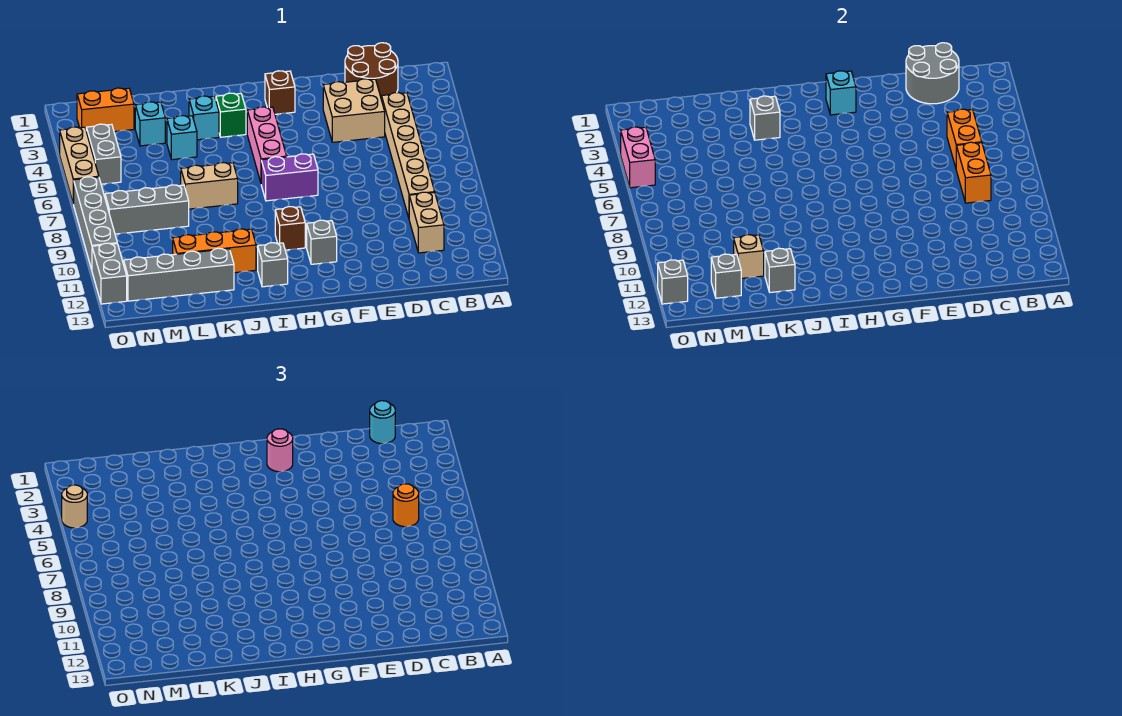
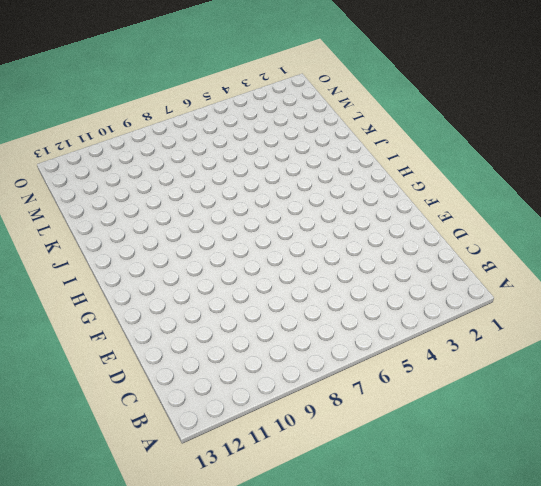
none -> brown 2x2 round brick [345,43,398,100]
none -> tan 1x6 brick [382,93,435,218]
none -> tan 1x2 brick [409,192,444,253]
none -> tan 2x2 brick [323,79,385,142]

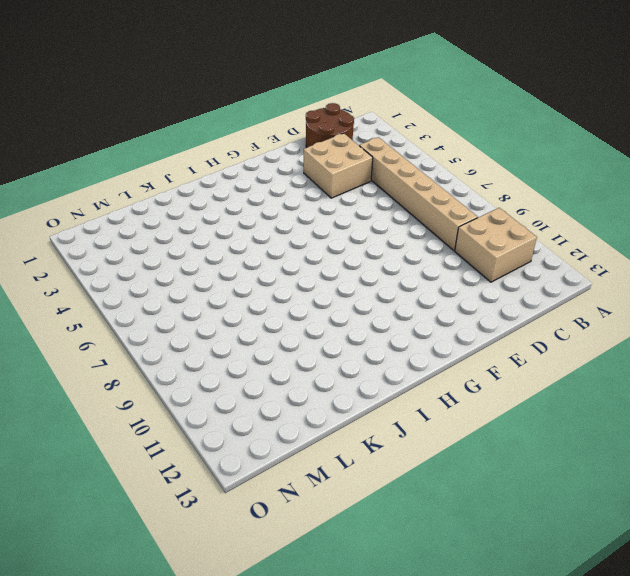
tan 2x2 brick [455,208,537,282] -> tan 1x2 brick [409,192,444,253]
none -> brown 1x1 brick [265,71,295,114]
none -> purple 1x2 brick [261,154,318,201]
none -> grey 1x1 brick [307,220,337,264]
none -> pink 1x3 brick [247,107,287,182]

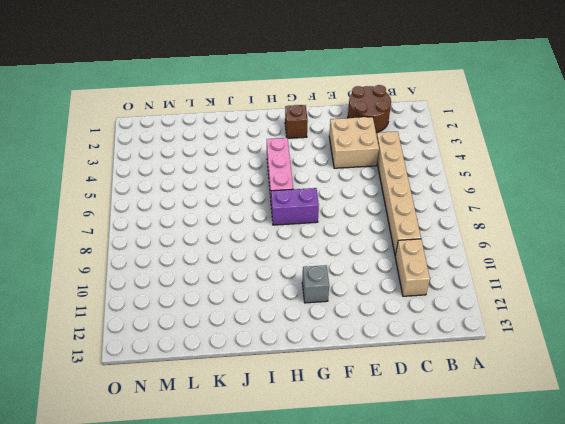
none -> brown 1x1 brick [275,207,305,250]
none -> green 1x1 brick [216,93,246,137]
none -> grey 1x1 brick [258,243,288,287]
none -> cyan 1x1 brick [189,96,219,140]

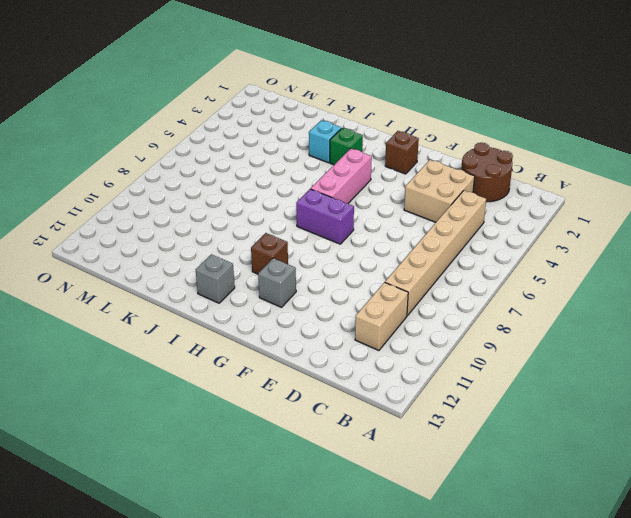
none -> tan 1x2 brick [181,162,238,209]
none -> orange 1x3 brick [173,229,256,273]
none -> cyan 1x1 brick [167,116,197,160]
none -> grey 1x4 brick [124,248,234,301]

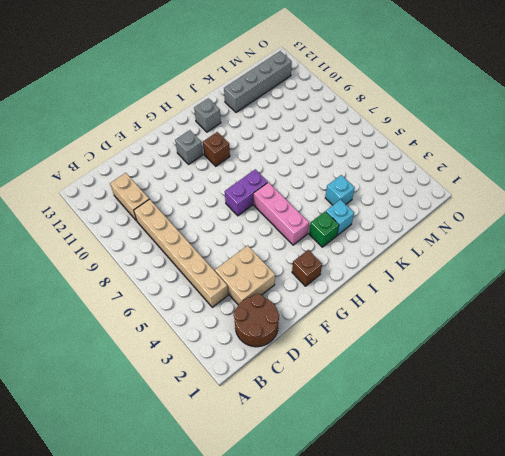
none -> tan 1x2 brick [181,162,238,209]
none -> orange 1x3 brick [173,229,256,273]
none -> cyan 1x1 brick [135,102,165,146]
none -> grey 1x3 brick [105,185,189,234]

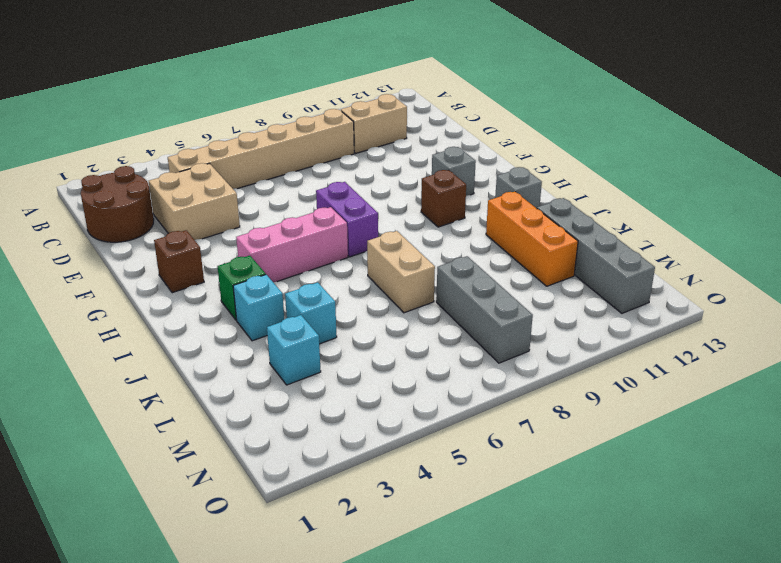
none -> orange 1x2 brick [77,88,134,132]
none -> grey 1x2 brick [86,124,121,184]
none -> tan 1x3 brick [60,127,99,204]
none -> grey 1x4 brick [74,177,117,270]

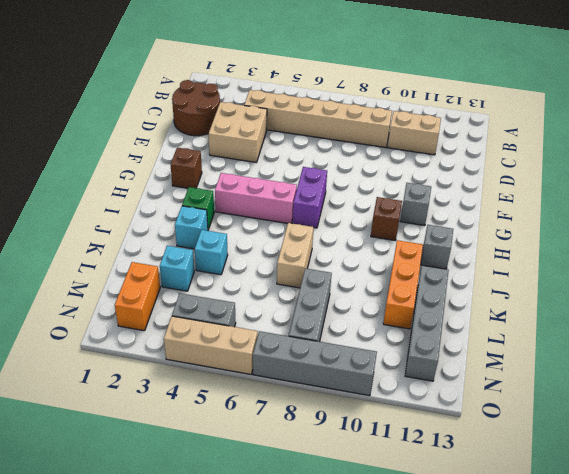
none -> grey 1x2 brick [92,243,127,304]
none -> grey 2x2 round brick [906,43,959,104]
none -> orange 1x2 brick [947,109,982,167]
none -> orange 1x2 brick [956,142,991,203]

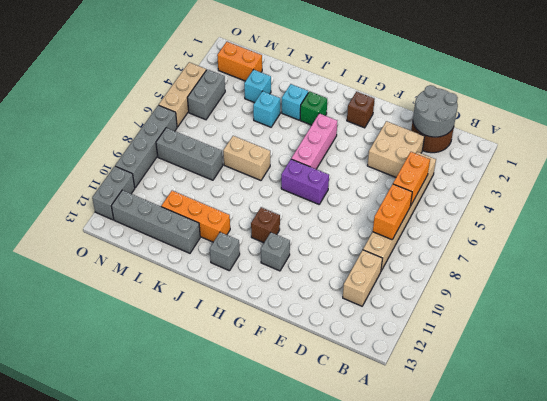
none -> cyan 1x1 brick [826,71,856,115]
none -> grey 1x1 brick [750,96,780,140]
none -> grey 1x1 brick [765,248,795,292]
none -> tan 1x1 brick [734,235,764,278]

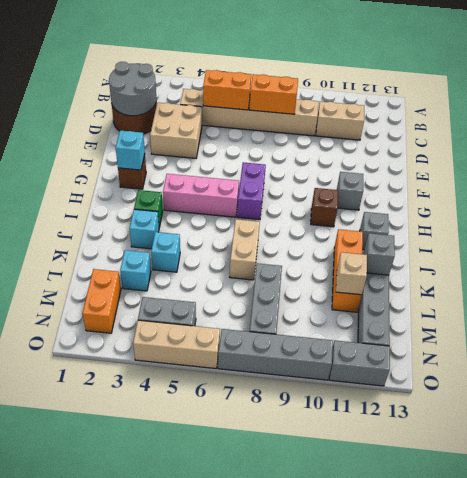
none -> grey 1x1 brick [750,96,780,140]
none -> grey 1x1 brick [711,254,741,298]
none -> pink 1x2 brick [621,127,655,188]
none -> grey 1x1 brick [658,260,688,304]

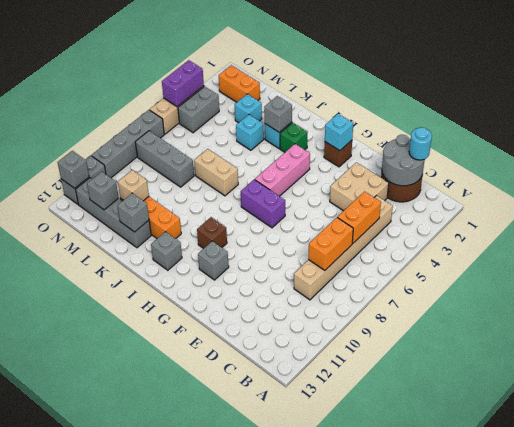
purple 1x2 brick [162,60,204,107] -> pink 1x2 brick [621,127,655,188]
none -> tan 1x2 brick [409,192,444,253]
none -> orange 1x1 round brick [393,484,419,527]
none -> pink 1x1 round brick [267,429,293,472]
none -> tan 1x1 round brick [62,485,87,528]

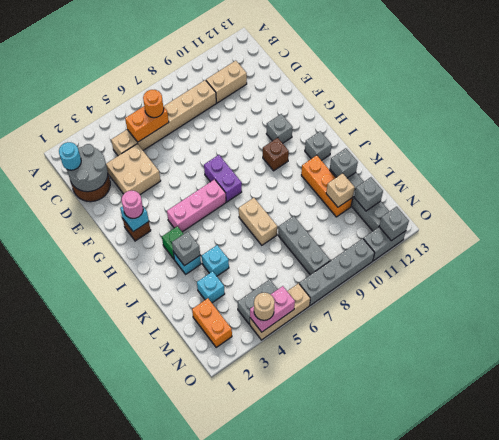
none -> orange 1x2 brick [956,142,991,203]

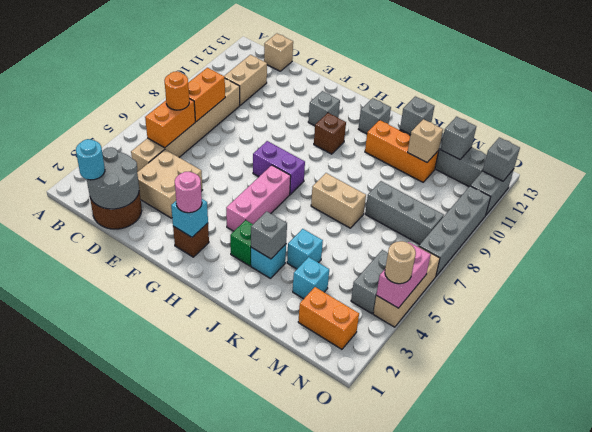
tan 1x1 brick [264,33,293,71] -> none

